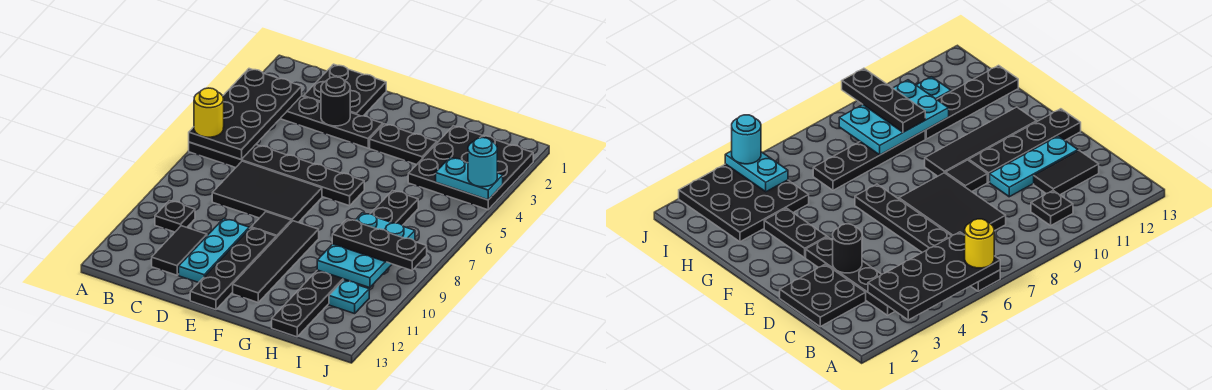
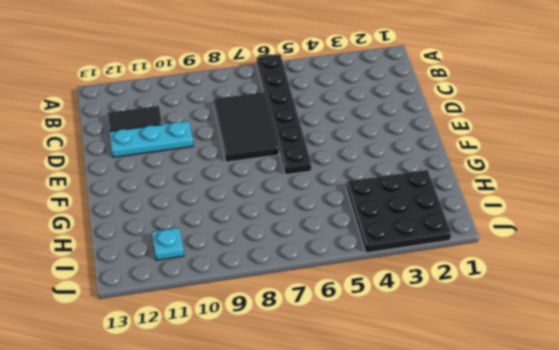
none -> black 1x4 plate [280,96,383,148]
none -> black 1x1 plate [155,200,195,232]
none -> black 2x2 plate [304,64,386,116]

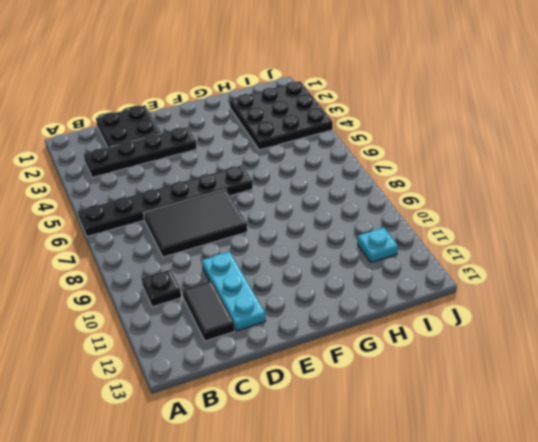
none -> black 1x1 tile [251,212,291,238]
none -> black 1x4 plate [190,228,276,310]
none -> black 1x2 plate [370,124,437,165]

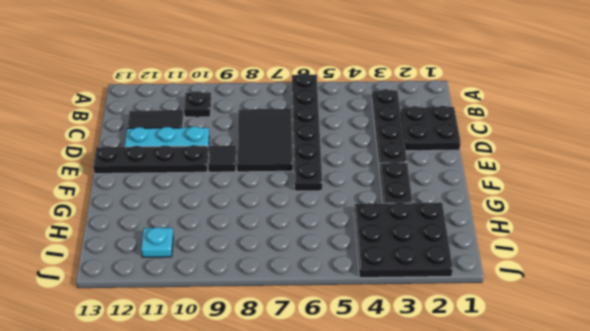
none -> black 1x4 tile [233,221,319,302]
none -> black 1x4 plate [371,190,418,225]
none -> black 1x4 plate [272,270,349,337]

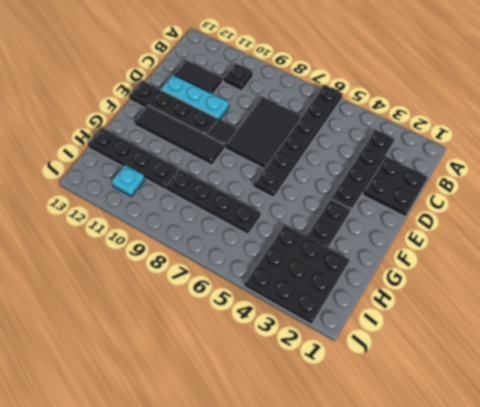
none -> black 2x4 plate [189,69,302,159]
none -> black 1x1 round brick [321,77,350,126]
none -> cyan 2x3 plate [317,213,415,288]

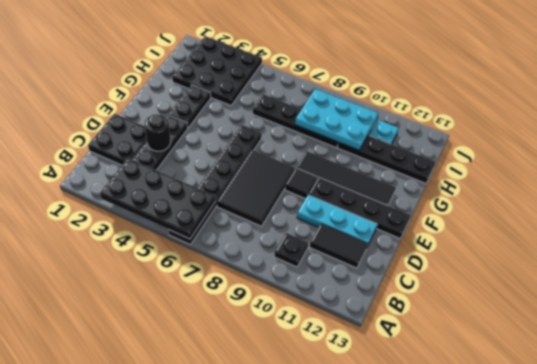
none -> cyan 1x2 plate [436,157,503,200]
none -> yellow 1x1 round brick [194,88,224,137]
none -> black 1x3 plate [332,219,427,270]

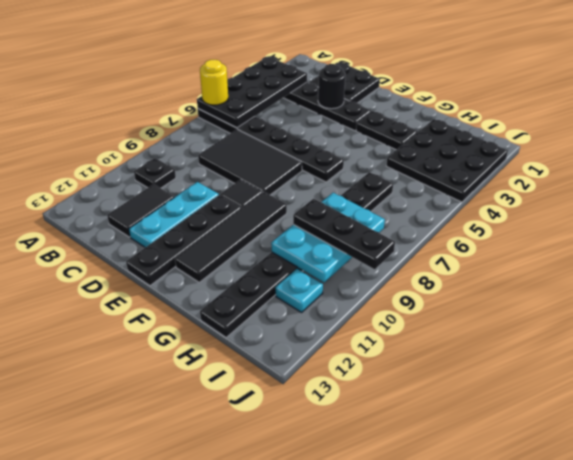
none -> cyan 1x2 plate [436,157,503,200]
none -> cyan 1x1 round brick [468,138,497,187]

